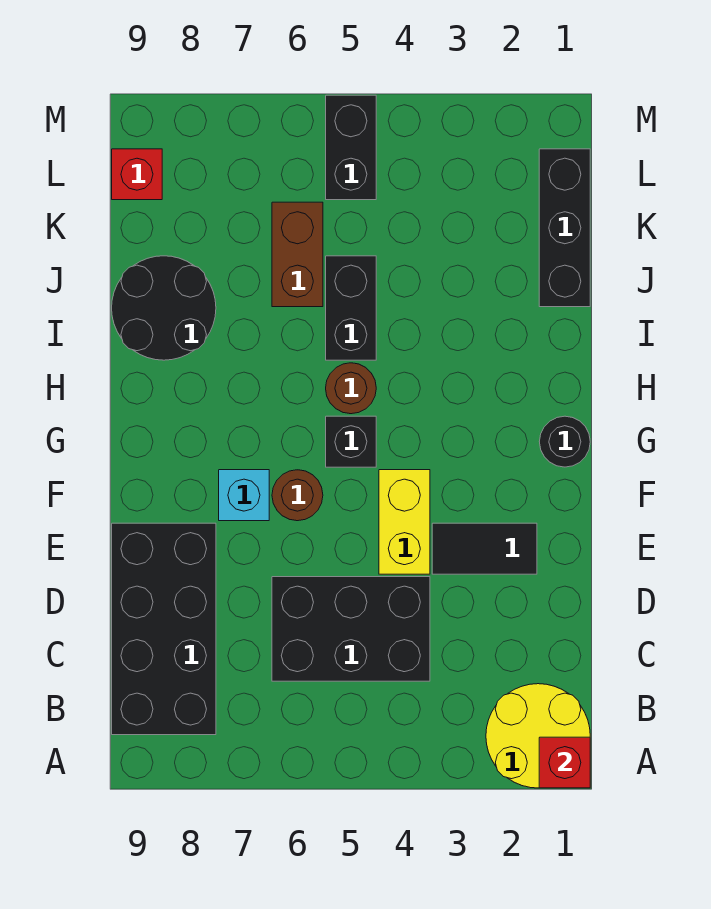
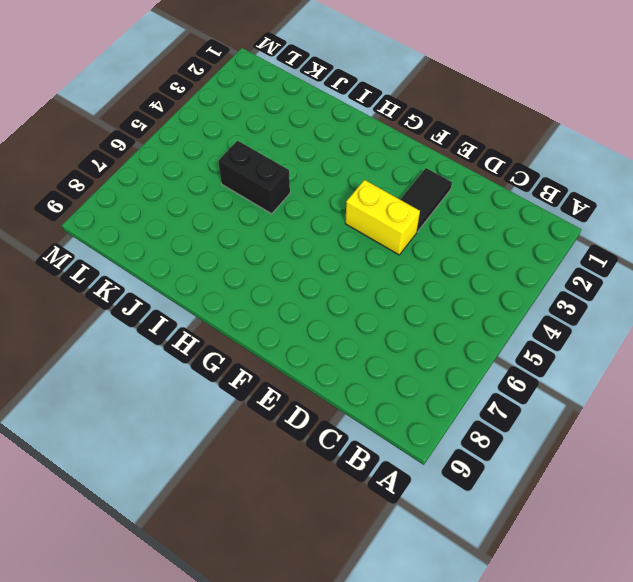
none -> yellow 2x2 round brick [486,684,590,788]
none -> black 2x4 brick [112,523,216,735]
none -> black 2x3 brick [272,577,430,681]

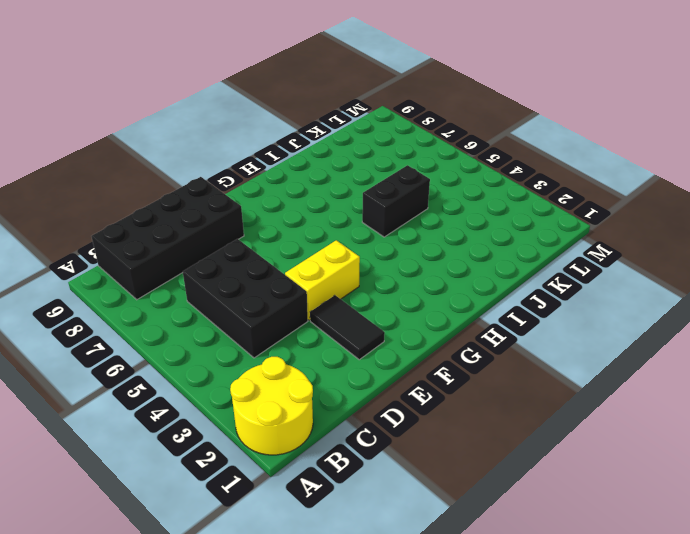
none -> brown 1x1 round brick [272,470,323,521]
none -> cyan 1x1 brick [219,470,269,521]
none -> black 1x1 round brick [539,416,590,467]

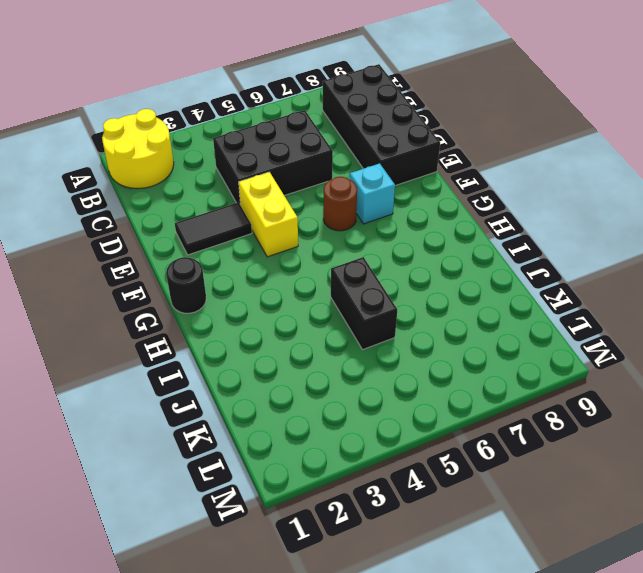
none -> black 1x1 brick [326,416,376,467]
none -> brown 1x1 round brick [326,363,376,414]
none -> black 2x2 round brick [112,256,216,360]

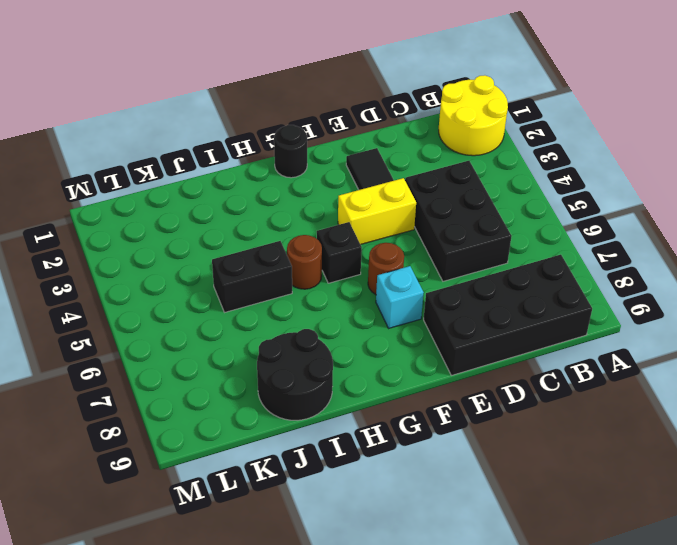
none -> black 1x3 brick [539,149,590,307]
none -> brown 1x2 brick [272,202,323,307]
none -> black 1x2 brick [326,95,376,200]

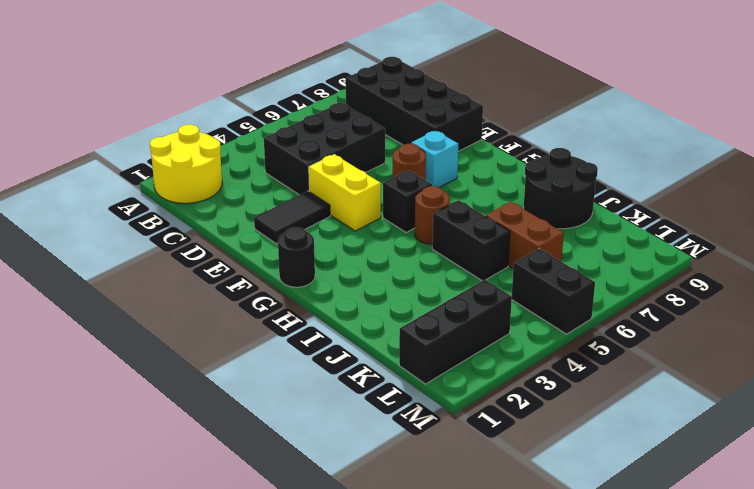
black 1x3 brick [399,280,512,384] -> black 1x3 brick turned to [539,149,590,307]
none -> red 1x1 brick [112,149,162,200]
none -> red 1x1 brick [539,737,590,788]

